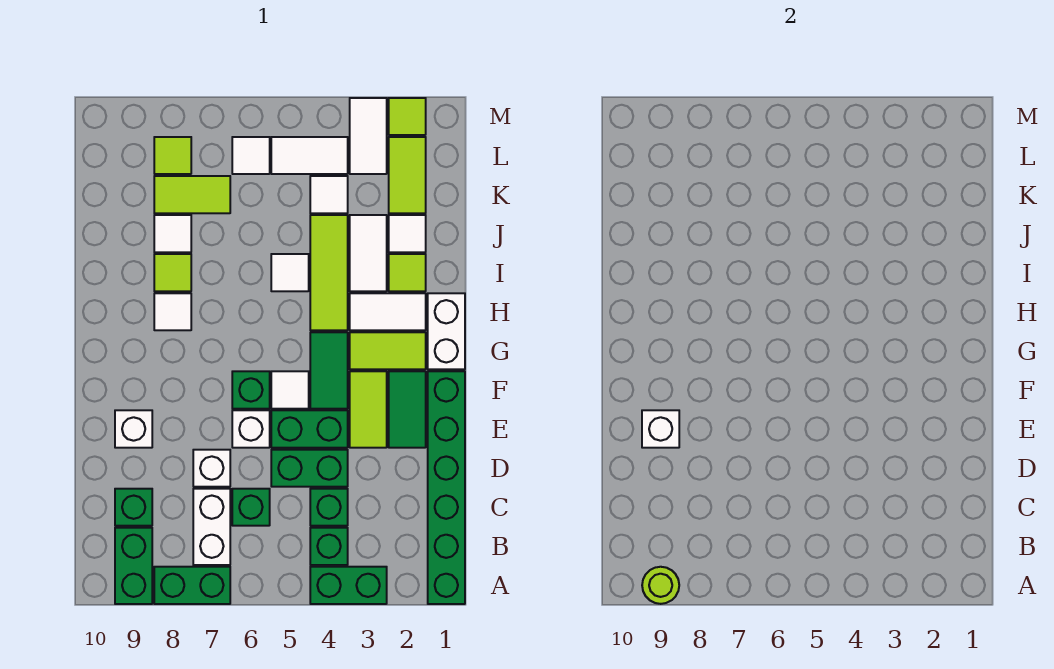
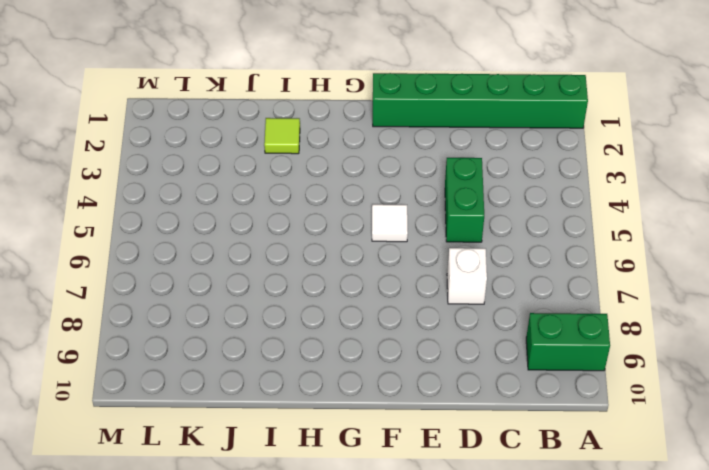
none -> green 1x2 brick [310,567,387,604]
none -> green 1x2 brick [154,567,230,604]
none -> green 1x1 brick [310,528,348,565]
none -> white 1x2 brick [193,489,230,565]

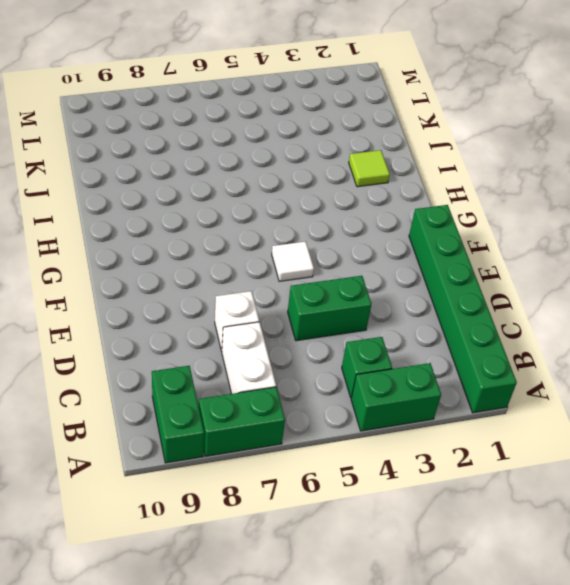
none -> green 1x1 brick [310,489,348,526]
none -> green 1x1 brick [232,489,270,526]
none -> green 1x1 brick [115,489,152,526]
none -> green 1x2 tile [389,371,426,448]

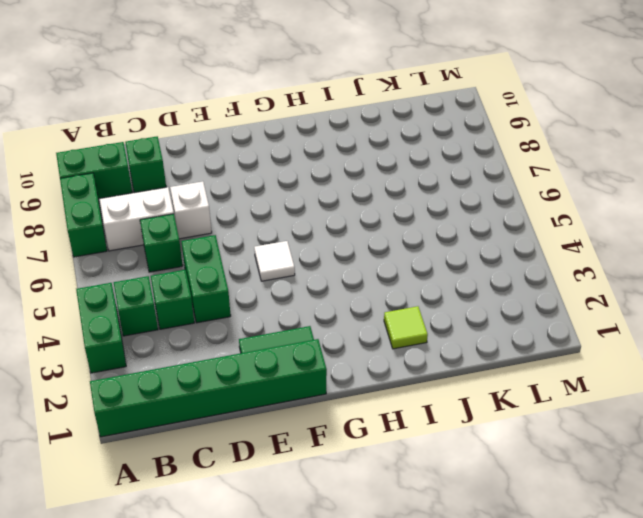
none -> lime 1x2 tile [350,371,387,448]
none -> green 1x2 brick [271,410,348,448]
none -> white 1x1 brick [232,410,270,448]
none -> white 1x1 brick [115,410,152,448]

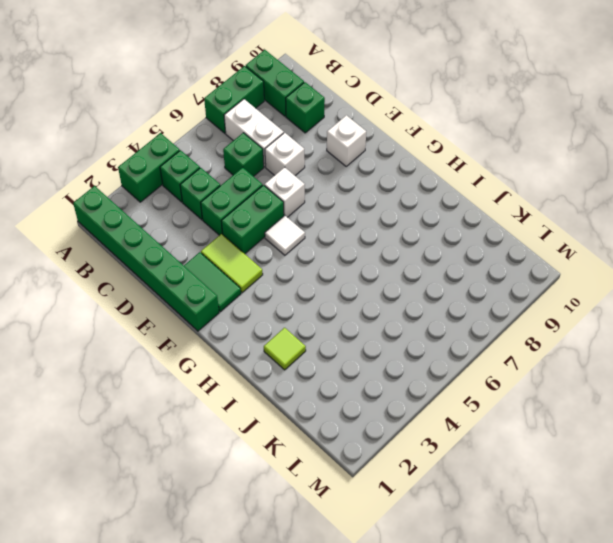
none -> green 1x2 tile [310,332,348,409]
none -> green 1x1 brick [232,371,270,409]
none -> white 1x2 brick [428,293,465,369]
none -> lime 1x2 tile [350,332,426,369]

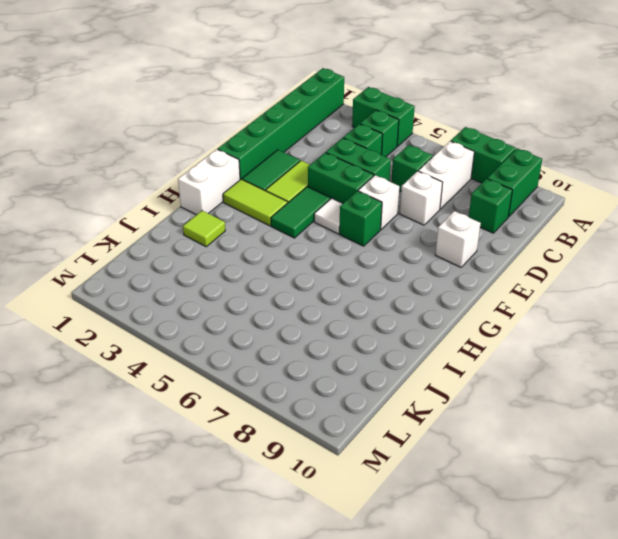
none -> white 1x2 tile [350,293,426,330]
none -> lime 1x3 tile [310,215,348,330]
none -> white 1x1 tile [154,293,191,330]
none -> white 1x2 tile [350,215,387,291]

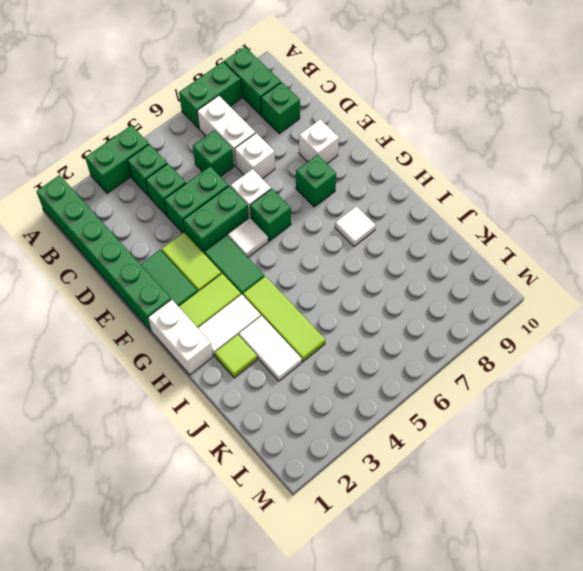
green 1x1 brick [296,155,336,207] -> none
none -> white 1x1 tile [271,254,309,291]
none -> lime 1x1 tile [154,254,191,291]
none -> white 1x1 tile [389,215,426,252]
none -> white 1x1 tile [154,215,191,252]

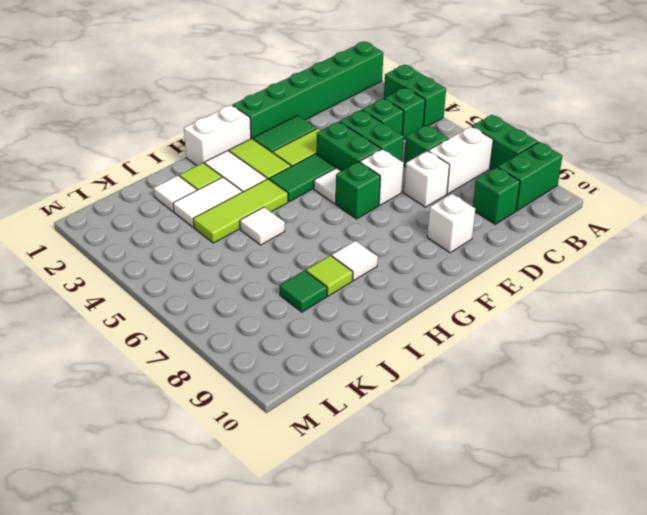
green 1x1 tile [280,271,327,312] -> white 1x1 tile [154,215,191,252]
none -> lime 1x2 tile [389,137,426,213]
none -> white 1x1 tile [310,176,348,213]
none -> lime 1x2 tile [154,176,230,213]
none -> white 1x2 tile [350,98,387,174]

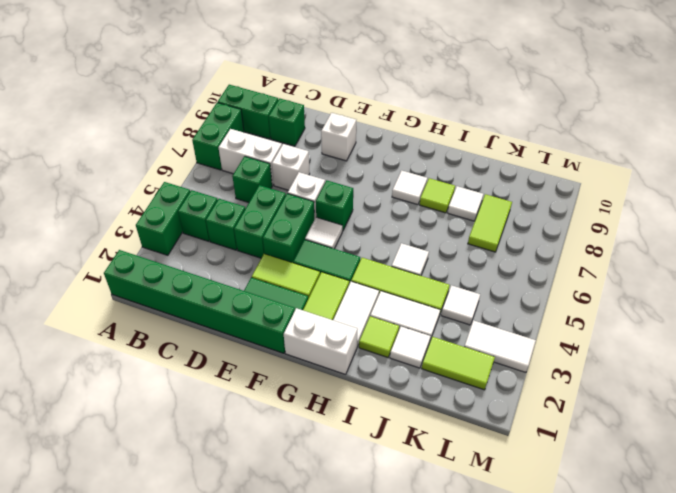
none -> white 1x2 tile [271,137,348,174]
none -> white 1x1 tile [232,137,270,174]
none -> lime 1x1 tile [154,137,191,174]
none -> lime 1x1 tile [389,98,426,135]

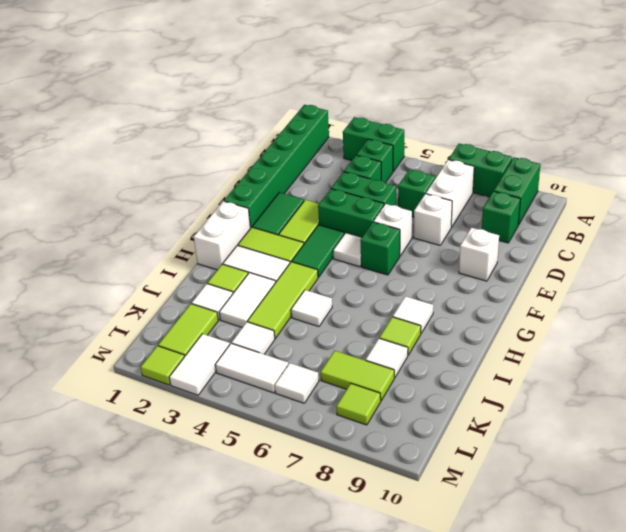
none -> lime 1x1 round brick [642,567,679,604]
none -> white 1x1 brick [642,410,679,448]

